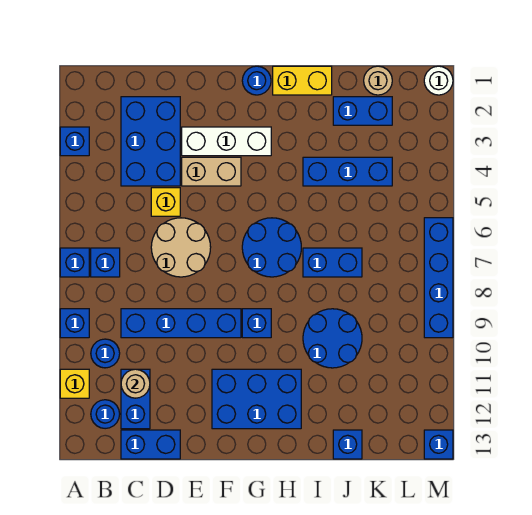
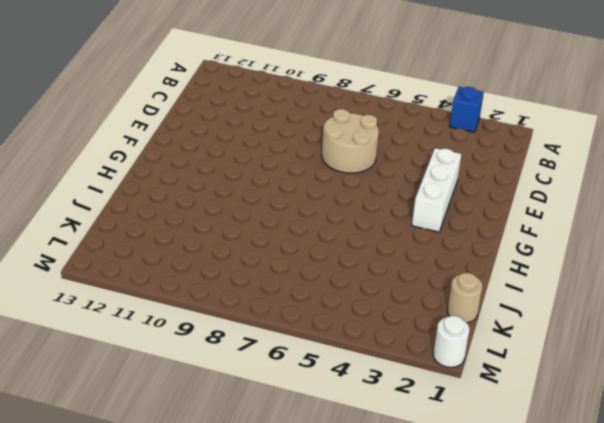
none -> blue 1x1 brick [60,248,89,277]
none -> blue 1x1 brick [60,309,89,338]
none -> yellow 1x1 brick [60,369,89,398]
none -> blue 1x1 brick [91,248,120,277]

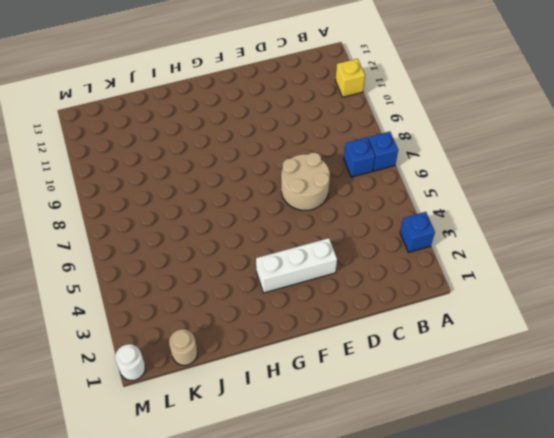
none -> blue 1x1 brick [60,309,89,338]
none -> blue 1x1 round brick [91,339,120,368]
none -> blue 1x1 round brick [91,400,120,429]
none -> blue 2x3 brick [121,97,180,186]

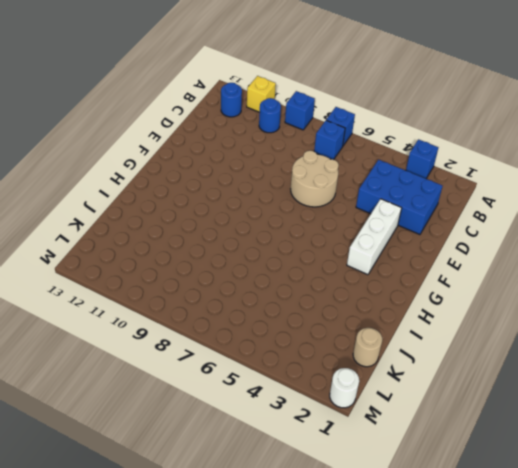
none -> blue 1x4 brick [121,309,241,338]
none -> blue 1x2 brick [121,369,150,429]
none -> blue 1x2 brick [121,430,180,459]
none -> yellow 1x1 brick [151,188,180,216]

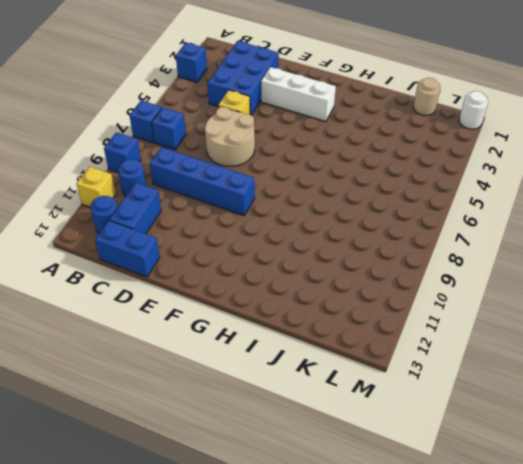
none -> tan 1x2 brick [182,157,241,186]
none -> blue 2x3 brick [212,369,301,429]
none -> blue 1x1 round brick [242,66,271,95]
none -> blue 2x2 round brick [242,218,301,277]

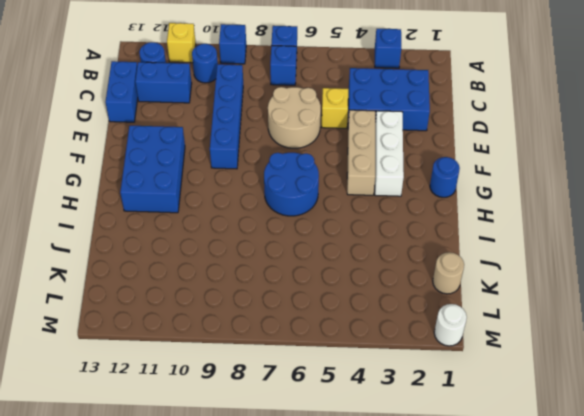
tan 1x3 brick [347,110,375,195] -> tan 1x2 brick [182,157,241,186]
none -> blue 1x1 brick [242,309,271,338]
none -> yellow 1x2 brick [273,66,332,95]
none -> blue 1x3 brick [303,157,392,186]
none -> blue 1x2 brick [303,248,362,277]

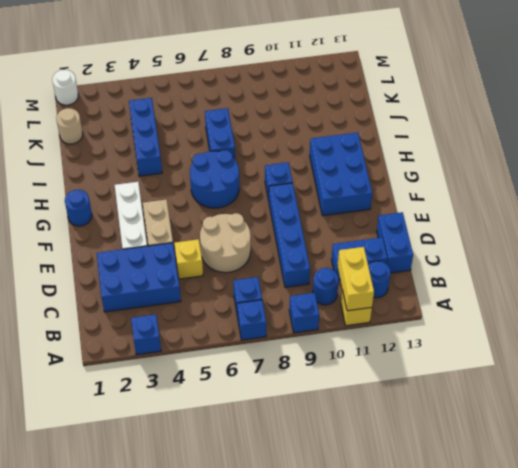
yellow 1x2 brick [338,247,374,311] -> yellow 1x2 brick moved to [273,66,332,95]
none -> blue 2x2 round brick [303,309,362,368]
none -> blue 1x2 brick [333,97,392,125]
none -> blue 1x1 brick [333,430,362,459]
none -> blue 1x4 brick [424,218,453,338]

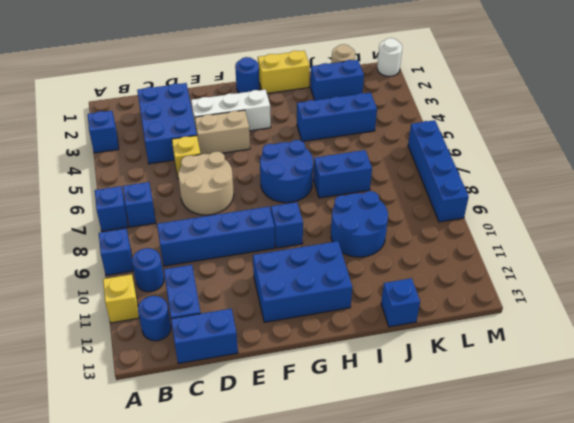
none -> blue 1x1 brick [424,430,453,459]
none -> tan 1x1 round brick [121,369,150,398]

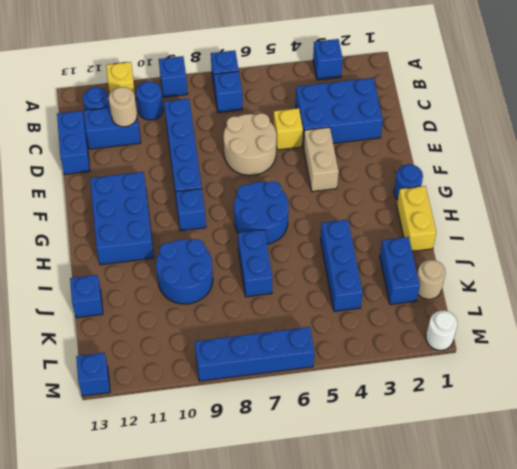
none -> white 1x3 brick [182,127,271,156]

